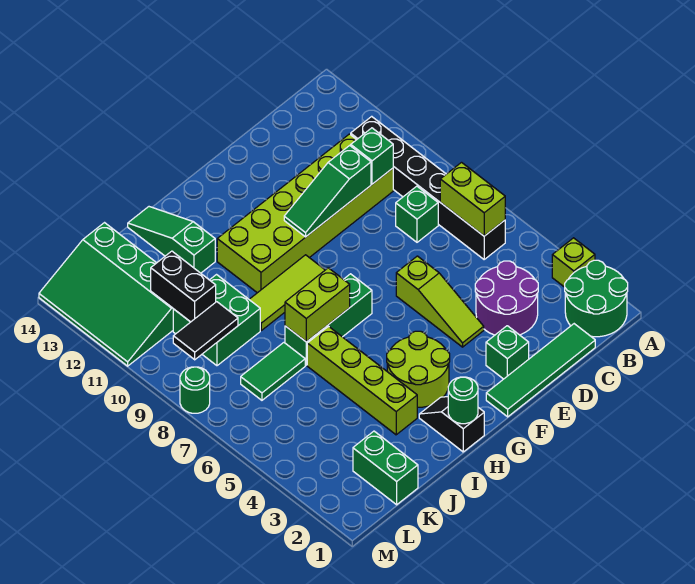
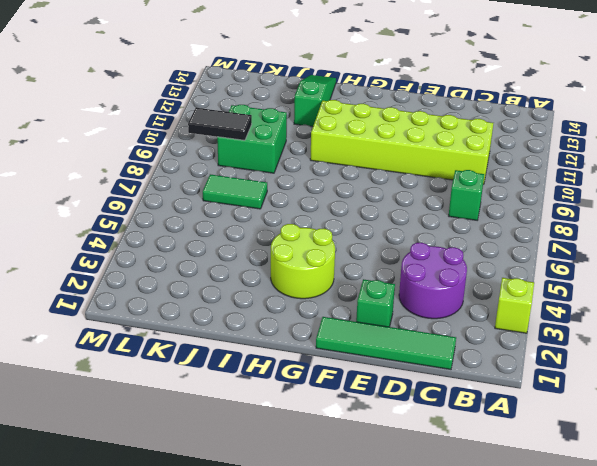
none -> green 2x2 round brick [565,260,628,337]
none -> black 1x6 brick [351,116,505,259]
none -> lime 1x3 slope [396,256,484,347]

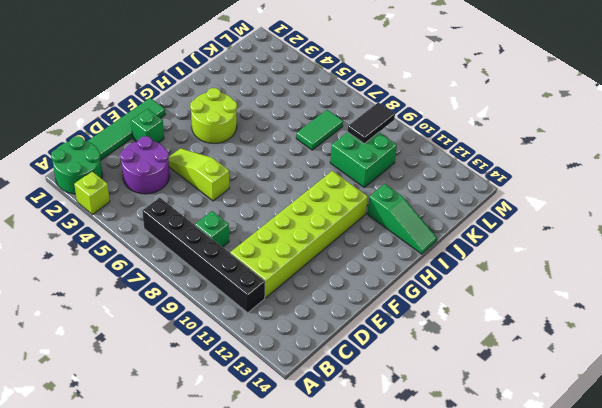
none -> green 1x3 brick [285,274,372,365]
none -> lime 1x3 tile [249,255,325,330]
none -> black 1x2 slope [419,397,484,452]

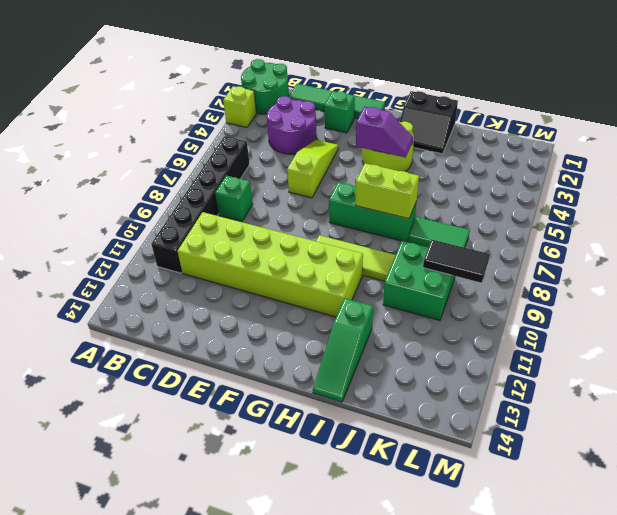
purple 1x2 slope [356,107,413,157] -> none
black 2x2 slope [400,91,458,154] -> black 1x2 slope [419,397,484,452]
none -> lime 1x4 brick [307,327,417,435]
none -> green 1x2 brick [353,431,418,505]
none -> green 3x4 slope [39,223,173,366]

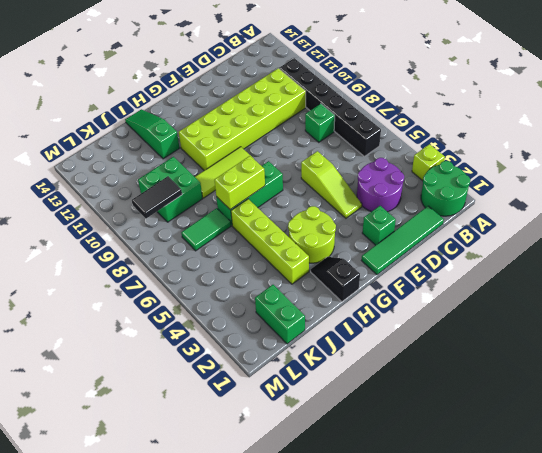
none -> green 3x4 slope [39,223,173,366]
none -> green 1x1 round brick [180,367,210,413]
none -> lime 1x2 brick [440,163,505,236]

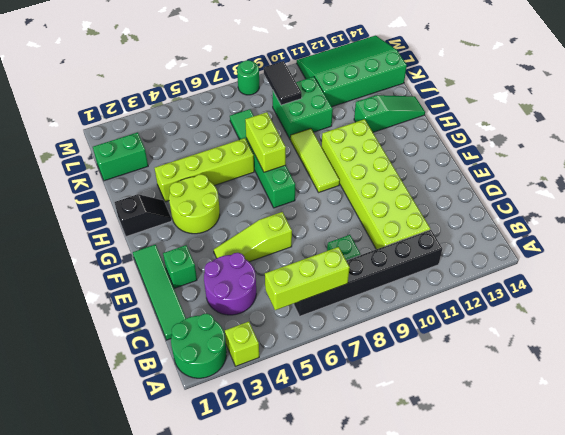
lime 1x3 brick [265,247,350,310] -> lime 1x2 brick [440,163,505,236]
none -> green 1x1 brick [351,128,393,184]
none -> green 1x3 slope [284,145,371,237]
none -> green 1x1 round brick [448,377,478,424]

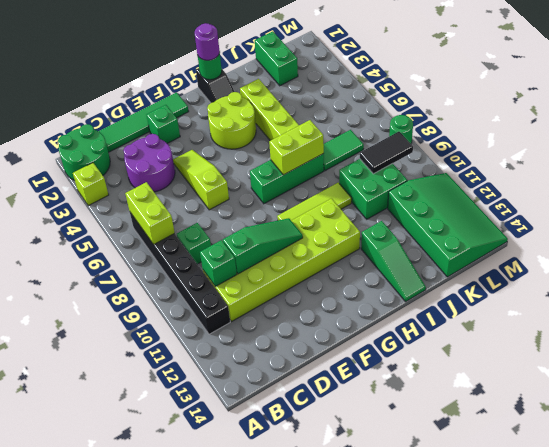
purple 1x1 round brick [195,23,220,60] -> none
none -> black 1x2 brick [151,251,216,322]

